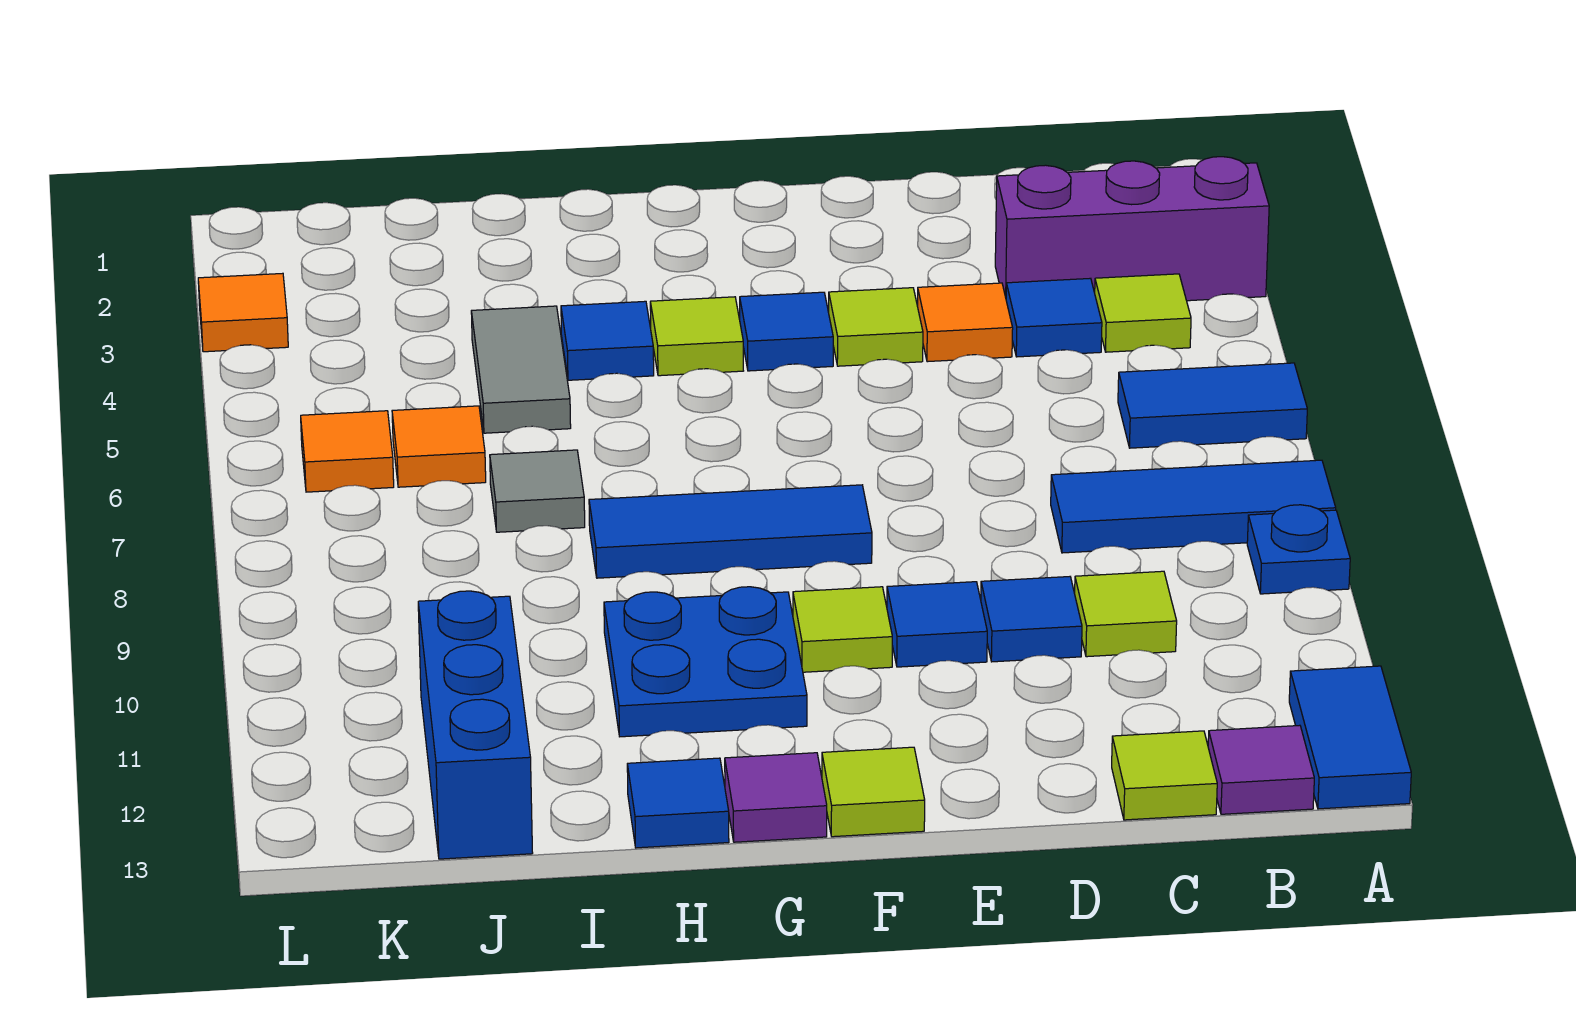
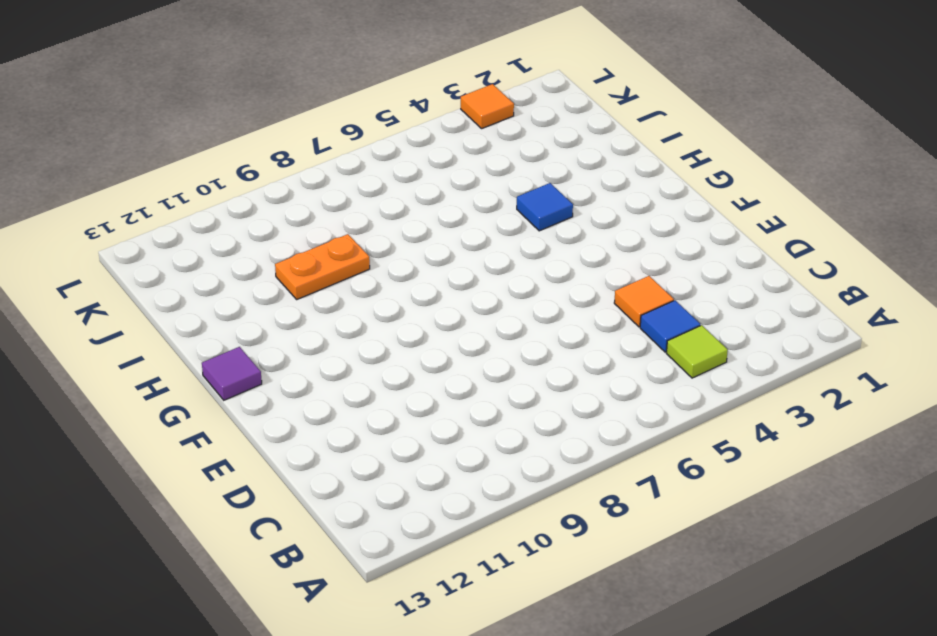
orange 1x2 plate [275,234,370,299] -> none
none -> purple 1x3 brick [995,157,1269,301]
none -> blue 1x2 tile [1118,363,1307,448]
none -> blue 1x3 tile [1051,460,1336,553]

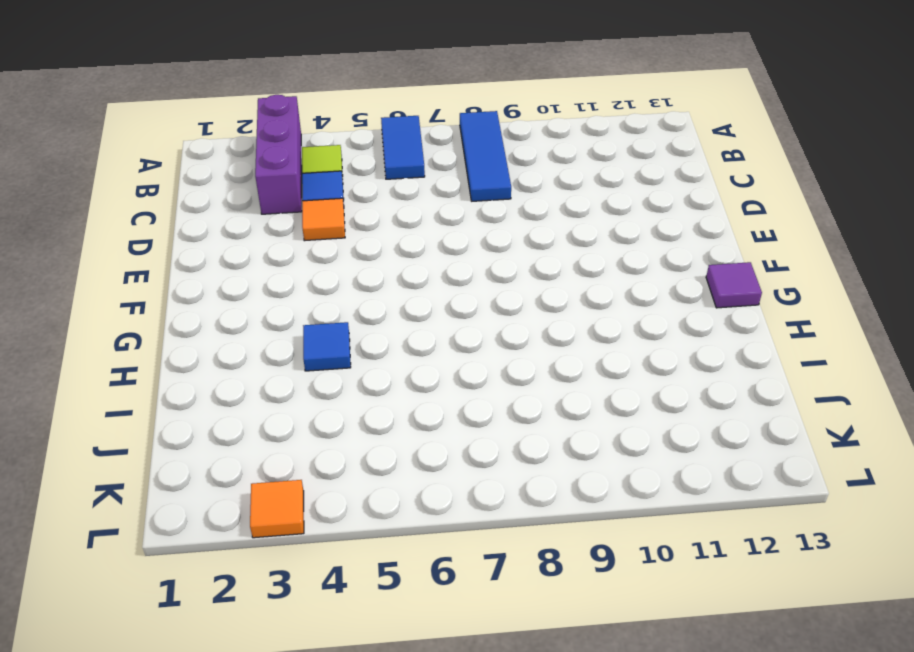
none -> blue 1x1 plate [1247,505,1350,594]
none -> blue 1x2 tile [1289,666,1411,809]
none -> purple 1x1 tile [1208,725,1314,814]

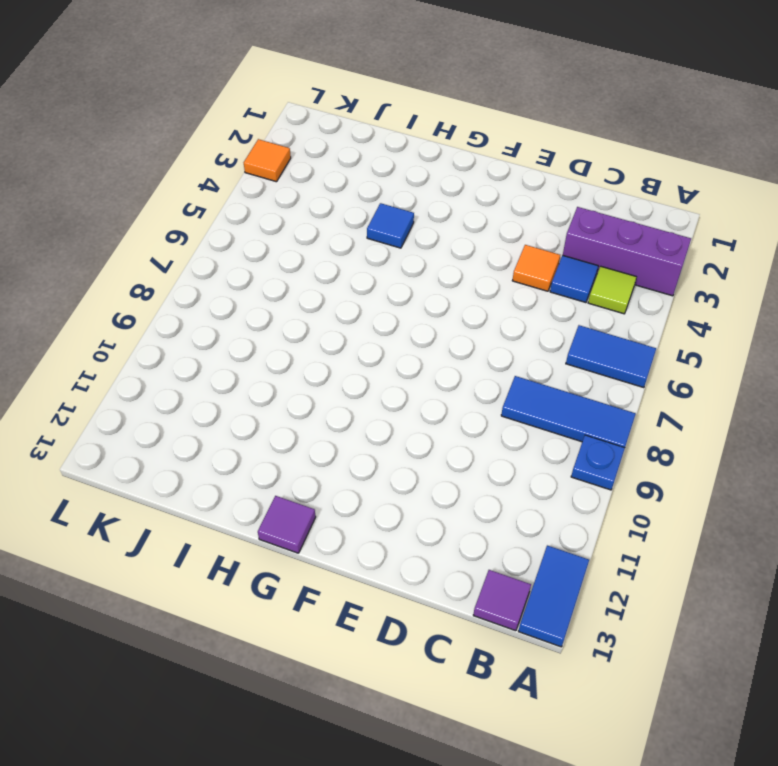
none -> lime 1x1 tile [1075,571,1177,657]
none -> lime 1x1 tile [1112,731,1217,820]
none -> blue 1x1 tile [981,577,1082,662]

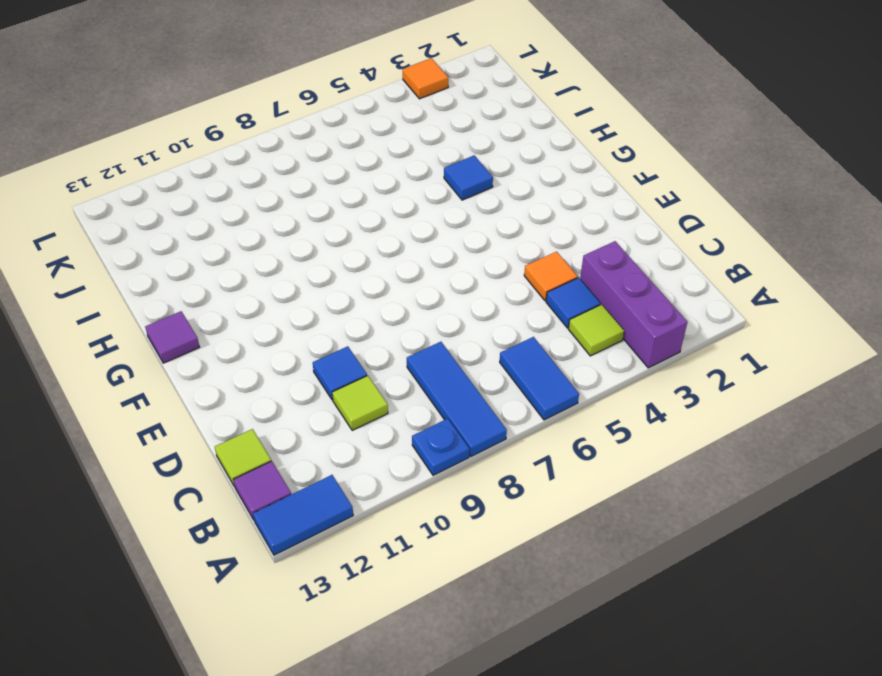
none -> lime 1x1 tile [829,288,923,366]
none -> blue 1x1 tile [887,582,987,667]
none -> blue 1x1 tile [740,292,833,371]

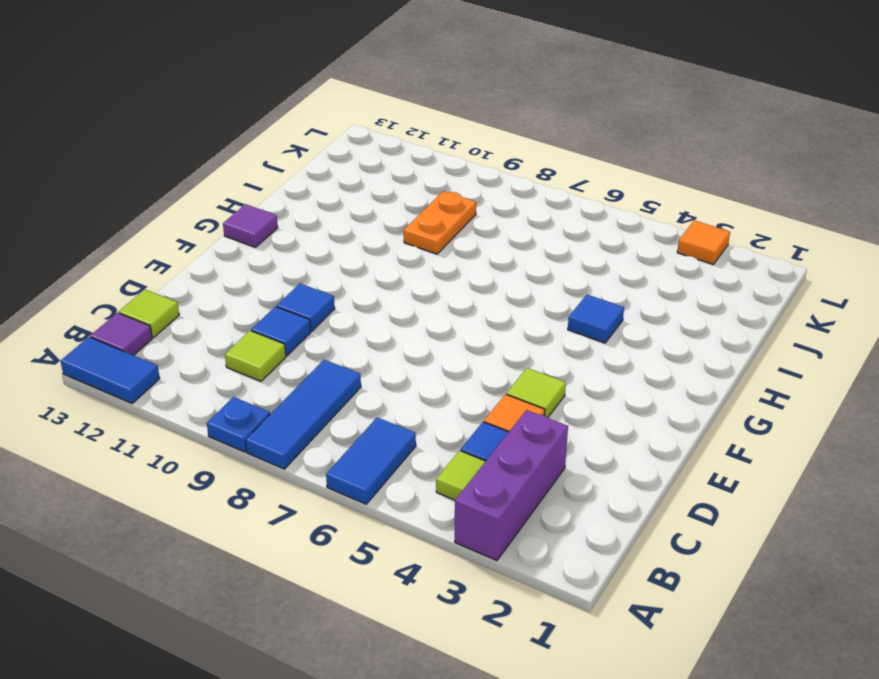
orange 1x2 plate [404,191,476,254] -> none
none -> blue 1x1 tile [740,292,833,371]
none -> blue 1x3 tile [589,485,872,578]
none -> lime 1x1 tile [793,587,892,672]

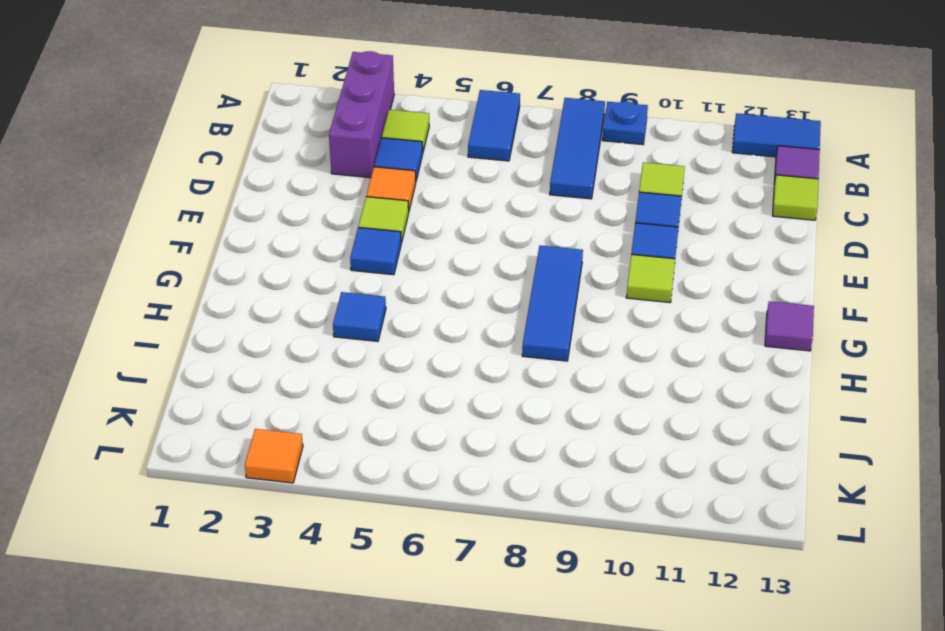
none -> lime 1x1 tile [822,747,925,837]
none -> lime 1x1 tile [650,297,743,376]
none -> blue 2x2 plate [604,587,807,737]

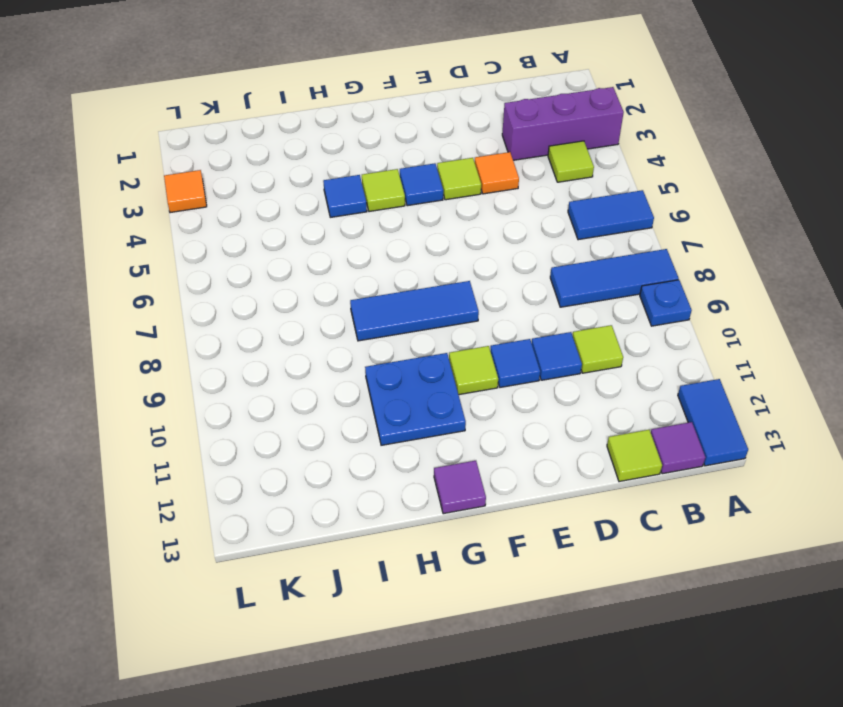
none -> blue 1x1 tile [1006,278,1102,357]
none -> lime 1x1 tile [822,747,925,837]
none -> blue 1x1 tile [627,758,729,848]

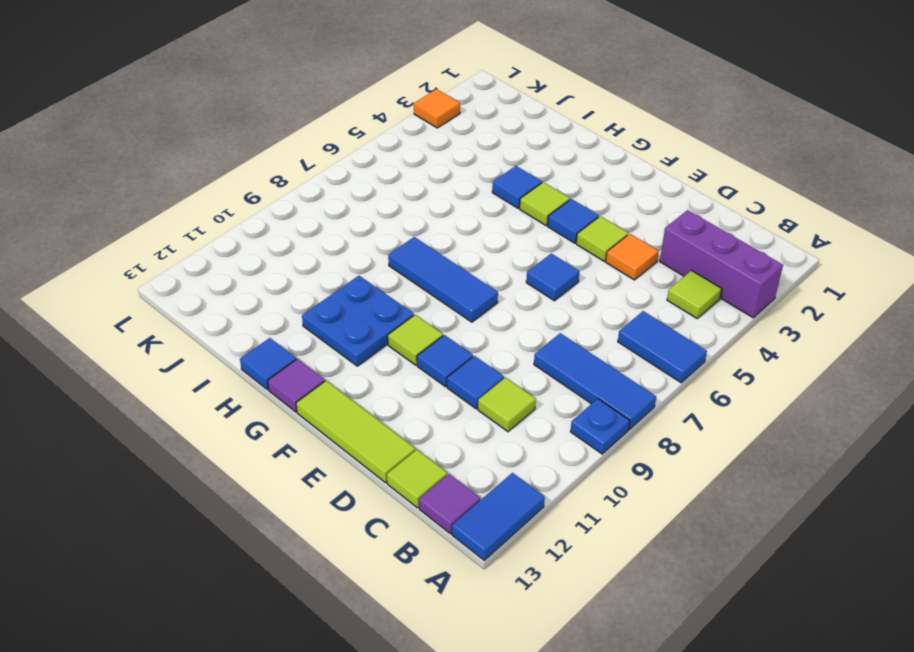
lime 1x3 tile [296,381,415,483] -> lime 1x1 tile [822,747,925,837]
blue 1x1 tile [526,254,580,301] -> blue 1x1 tile moved to [1006,278,1102,357]
none -> grey 1x2 tile [471,306,571,433]
none -> grey 1x1 tile [490,450,585,532]
none -> orange 1x1 tile [392,406,486,487]

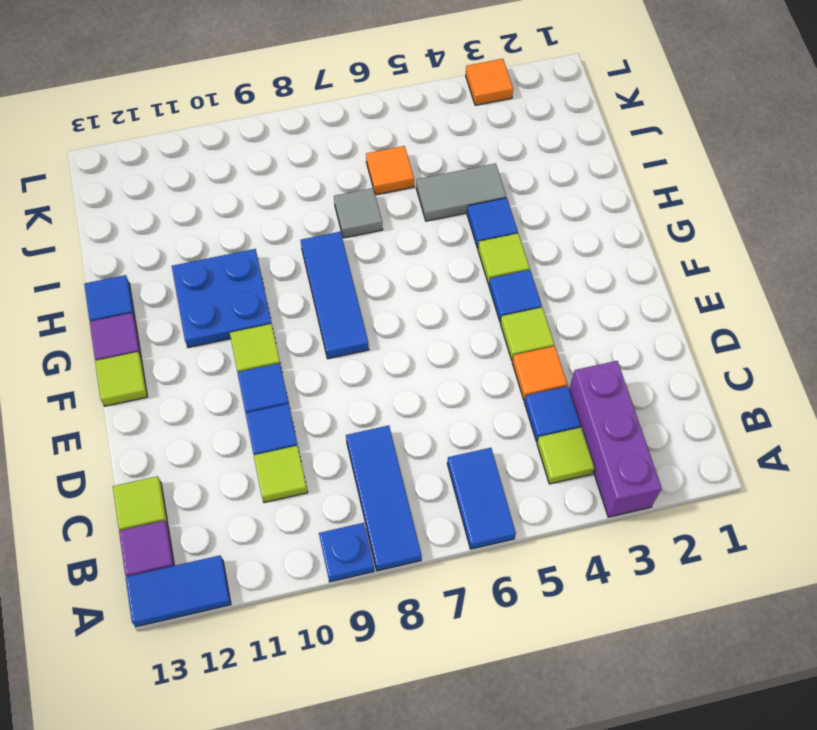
none -> blue 1x3 brick [418,591,533,859]
none -> orange 1x1 tile [301,411,394,492]

